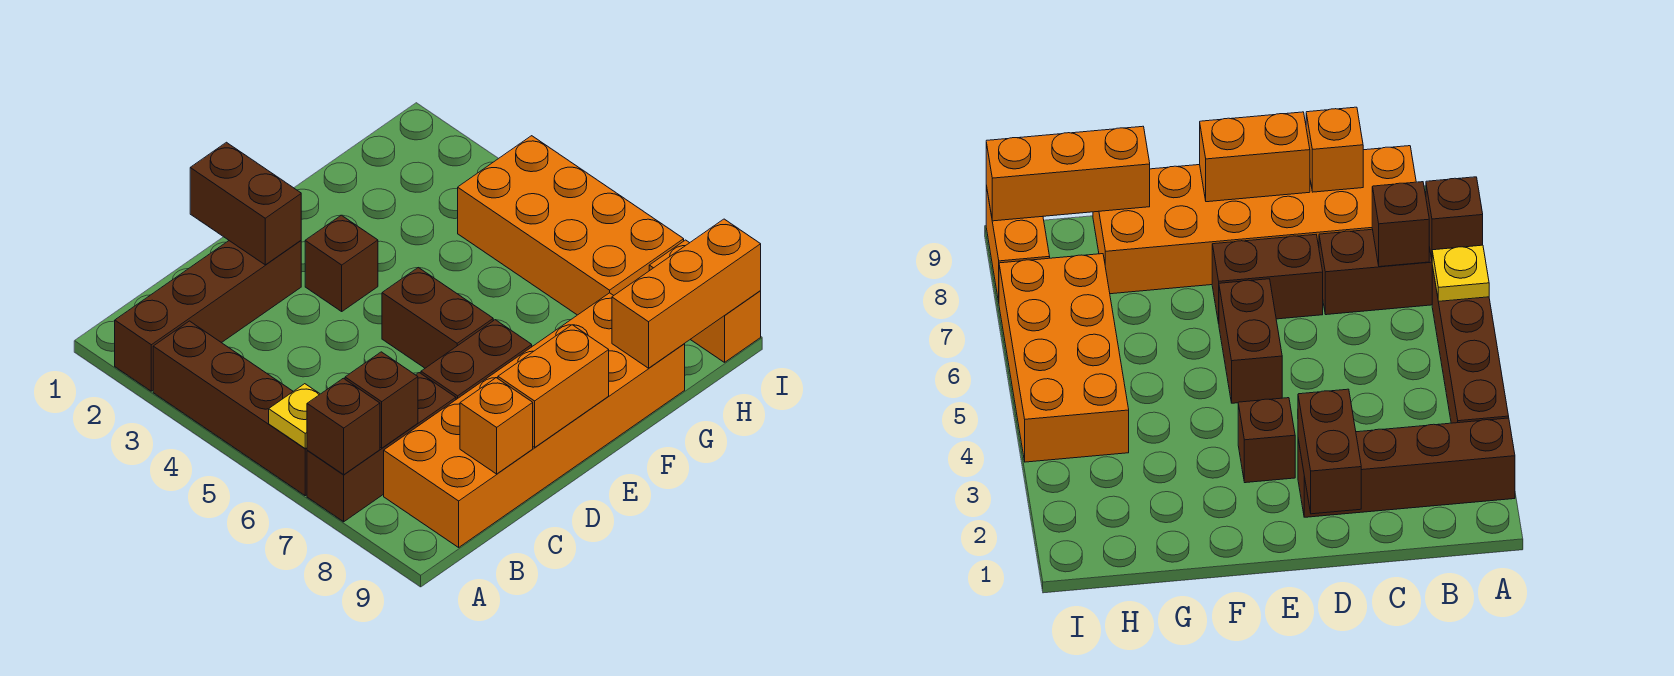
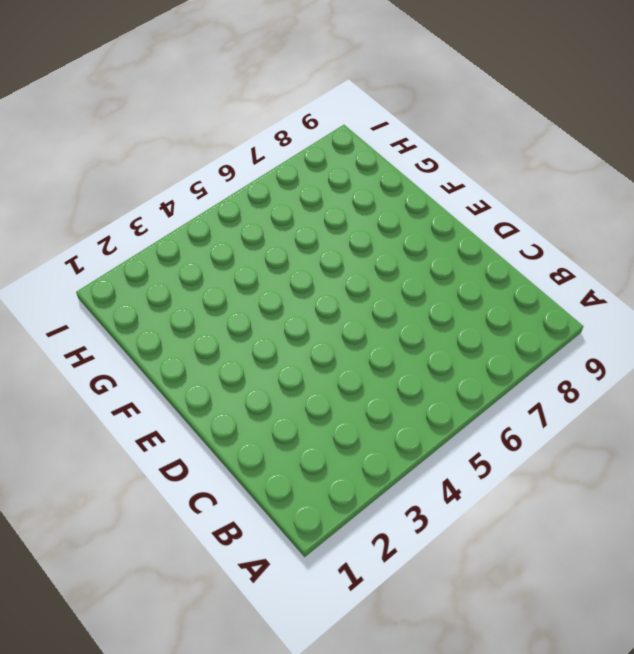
none -> brown 1x4 brick [115,241,301,391]
none -> brown 1x4 brick [153,321,307,496]
none -> brown 1x3 brick [307,373,456,522]

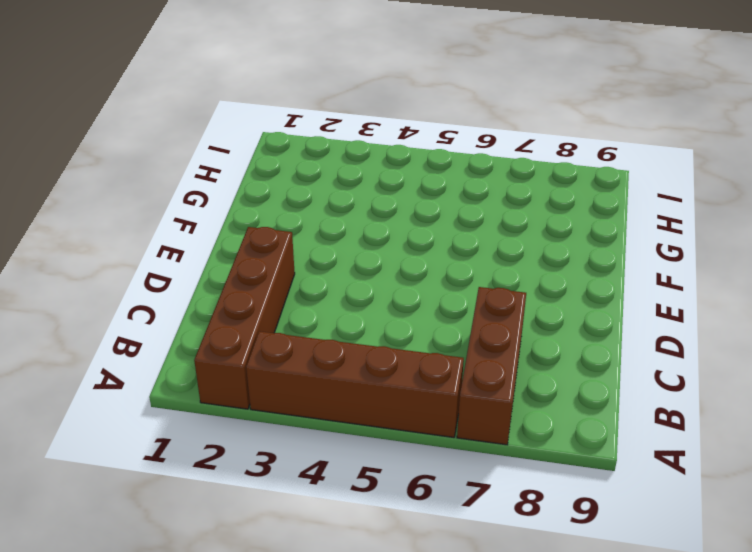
none -> orange 2x6 brick [384,293,685,547]
none -> brown 1x2 brick [421,320,532,399]
none -> brown 1x1 brick [305,215,378,311]

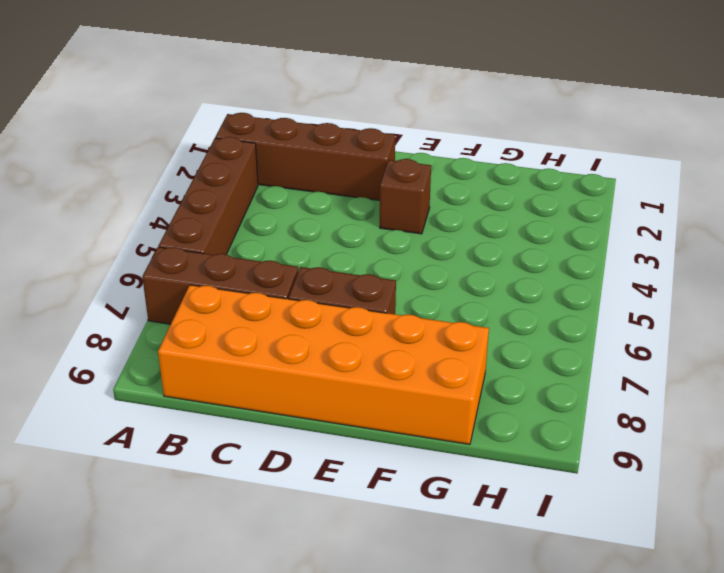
none -> brown 1x2 brick [382,268,493,368]
none -> orange 2x4 brick [458,136,684,315]
none -> orange 1x2 brick [649,240,761,362]

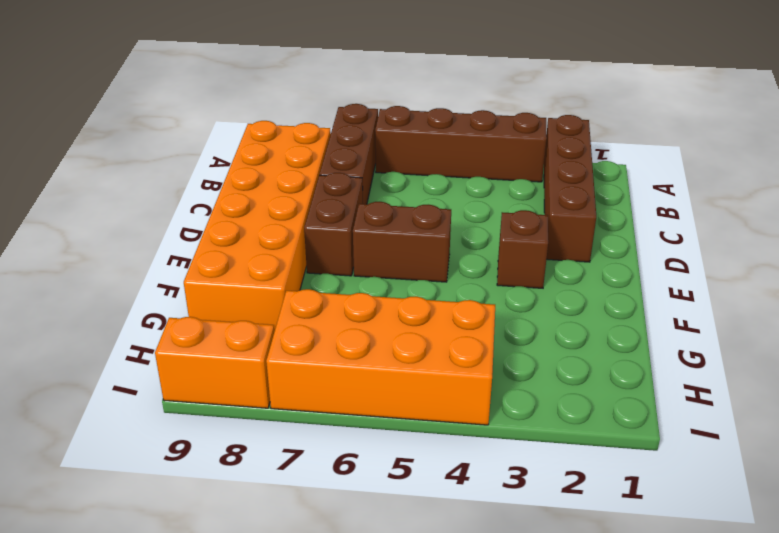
none -> yellow 1x1 plate [269,384,320,448]
none -> brown 1x1 brick [307,378,380,475]
none -> brown 1x1 brick [345,352,418,448]

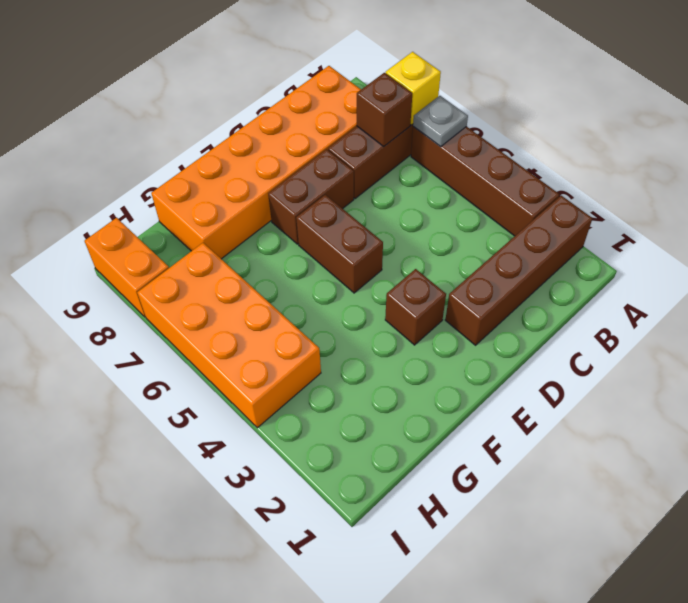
grey 1x1 plate [413,96,468,147] -> yellow 1x1 plate [269,384,320,448]
yellow 1x1 brick [386,52,441,125] -> brown 1x1 brick [307,378,380,475]
none -> orange 1x1 brick [460,378,533,474]
none -> brown 1x2 brick [190,142,301,265]
none -> orange 1x2 brick [498,325,609,447]

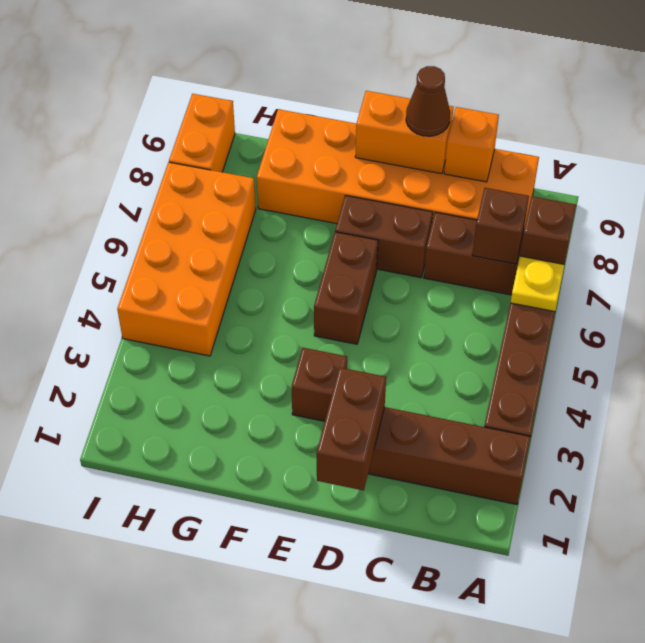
brown 1x1 cone [406,66,450,136] -> none
none -> orange 1x3 brick [612,219,761,368]

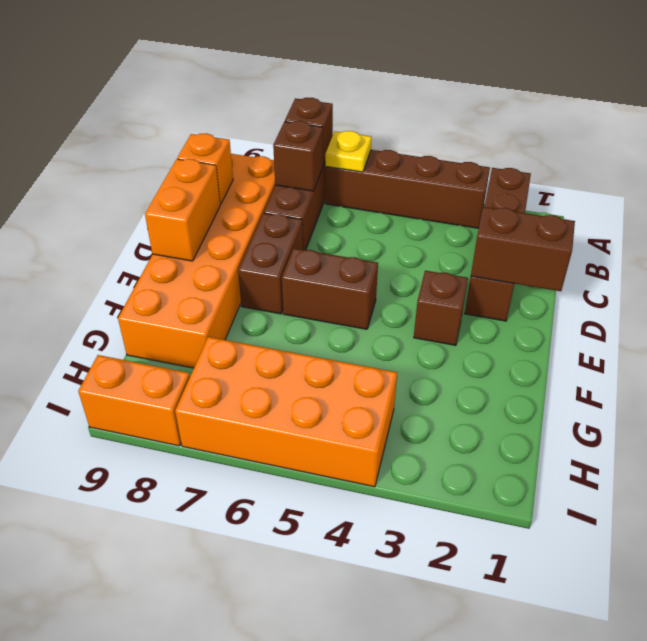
none -> orange 1x3 brick [612,219,761,368]

